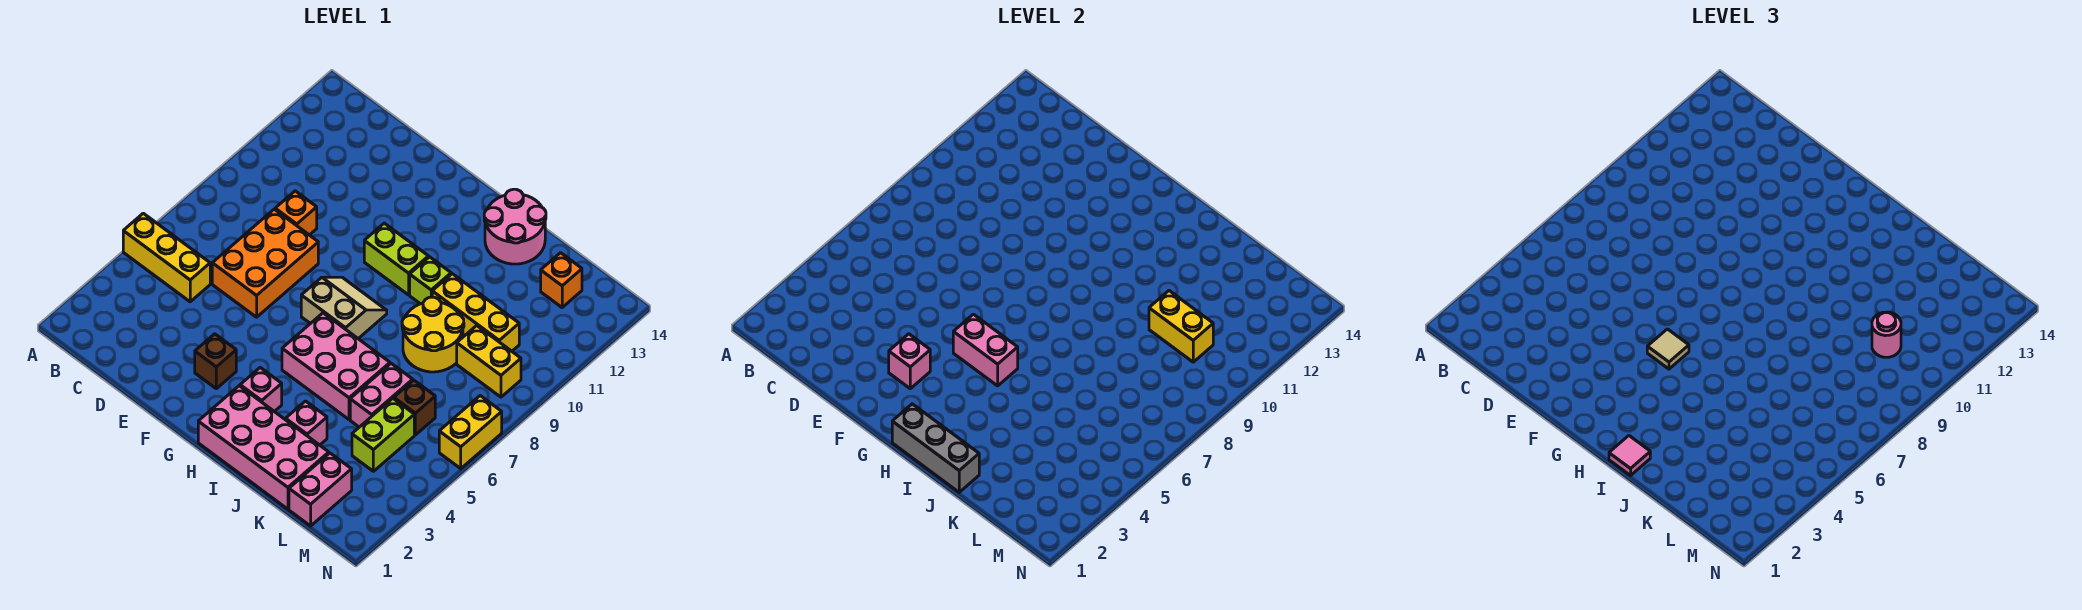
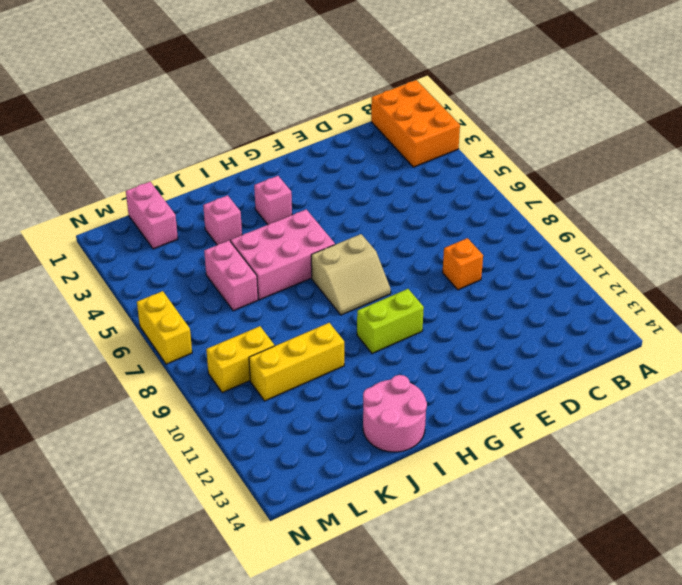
orange 2x3 brick [371,80,460,167] -> orange 2x3 brick moved to [212,209,318,317]
none -> yellow 1x3 brick [123,213,210,302]
none -> brown 1x1 brick [195,334,236,389]
none -> pink 2x4 brick [198,386,329,509]

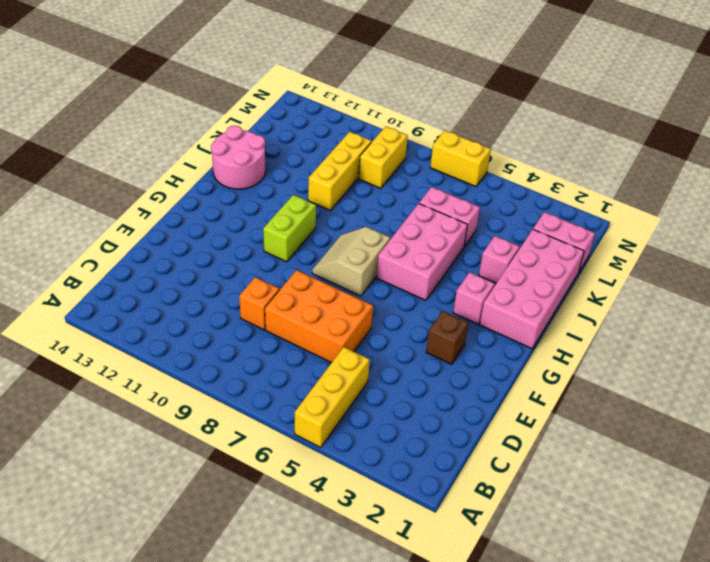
none -> lime 1x1 brick [410,257,451,304]
none -> yellow 2x2 round brick [402,297,464,372]
none -> lime 1x2 brick [352,398,414,471]

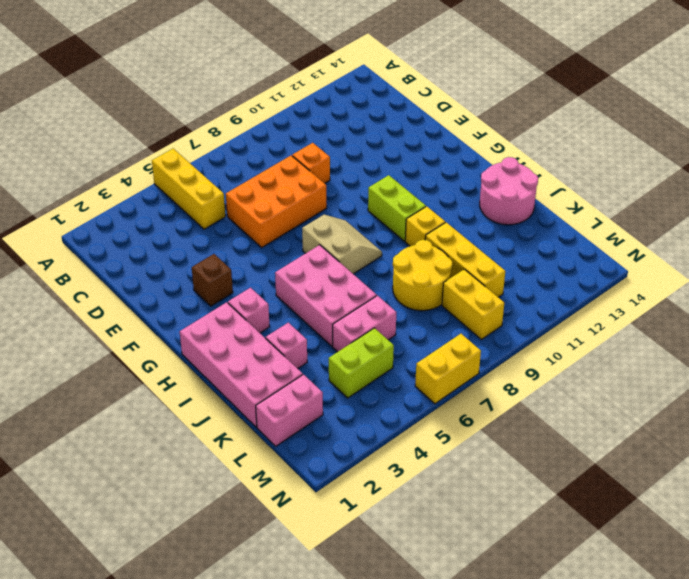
yellow 1x1 brick [405,206,445,246] -> lime 1x1 brick [410,257,451,304]
none -> brown 1x1 brick [394,380,435,435]
none -> orange 1x1 brick [541,253,582,307]
none -> pink 1x1 brick [889,334,930,389]

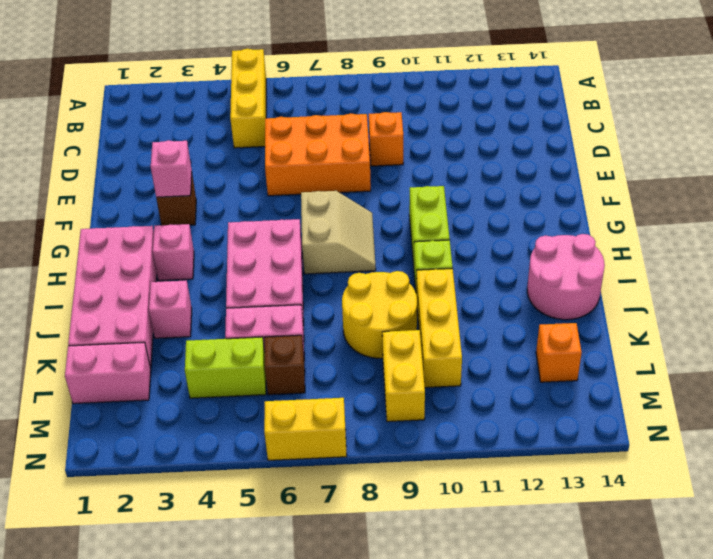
none -> pink 1x2 brick [953,314,1018,386]
none -> grey 1x3 brick [892,404,979,492]
none -> yellow 1x2 brick [1149,291,1213,362]

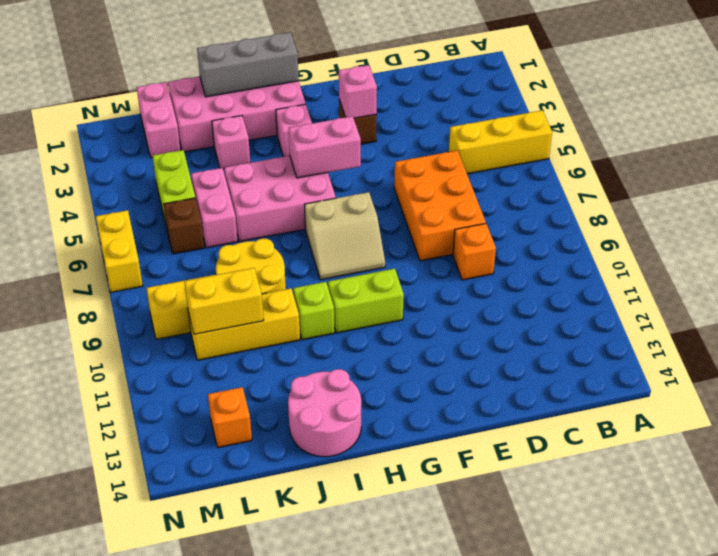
none -> tan 1x1 tile [1647,329,1689,369]
none -> pink 1x1 tile [1609,436,1650,476]
none -> pink 1x1 round brick [1872,312,1901,357]

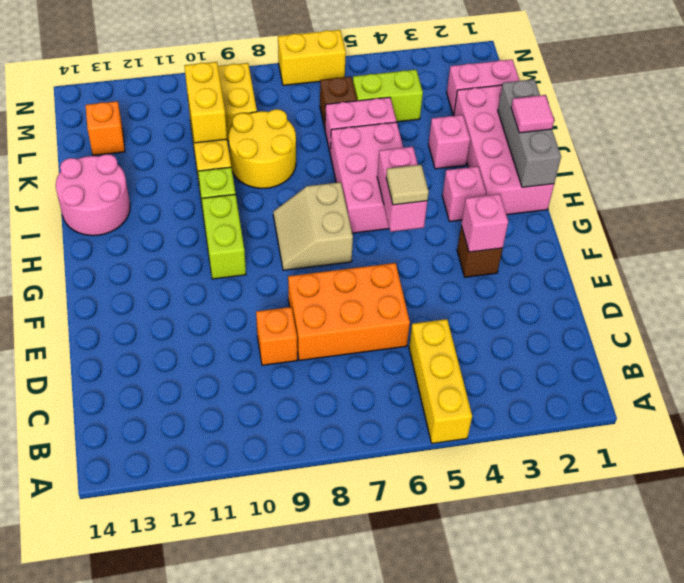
none -> pink 1x1 round brick [1872,312,1901,357]

